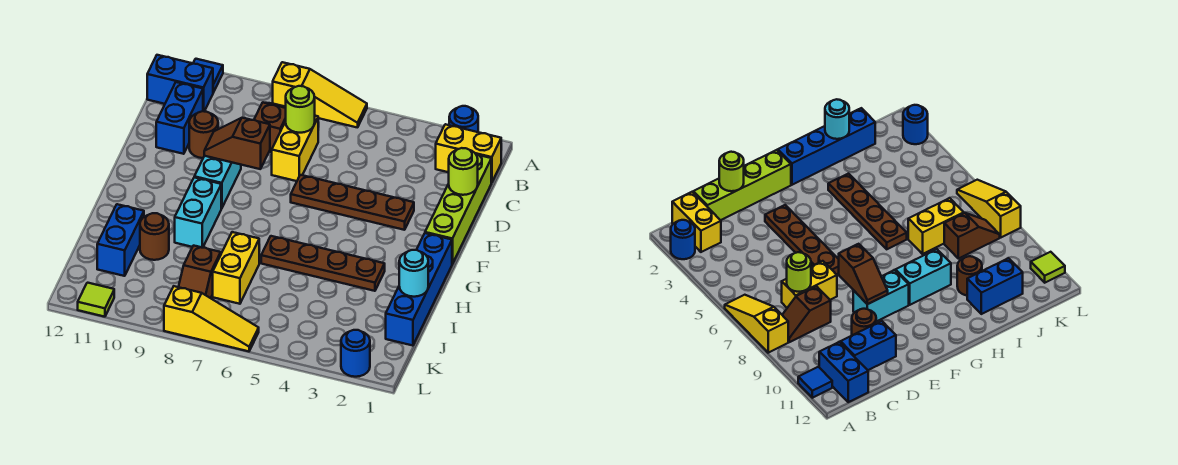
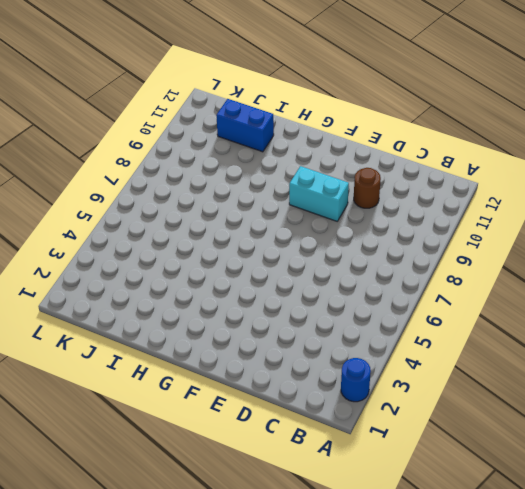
none -> yellow 1x3 slope [273,62,367,128]
none -> blue 1x1 tile [193,59,223,93]
none -> yellow 1x2 brick [436,124,501,183]

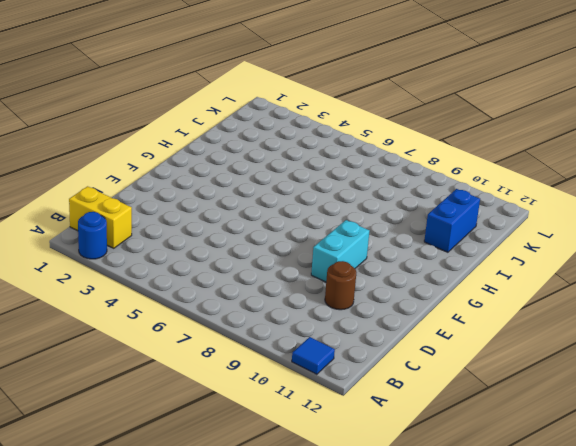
none -> yellow 1x3 slope [273,62,367,128]
none -> brown 1x2 slope [254,103,286,152]
none -> blue 1x2 brick [147,55,213,111]

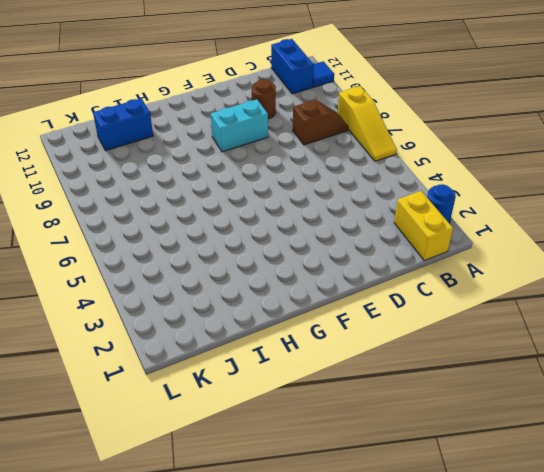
none -> lime 1x4 brick [425,154,491,264]
none -> yellow 1x2 brick [272,116,318,181]
none -> blue 1x2 brick [156,82,203,154]

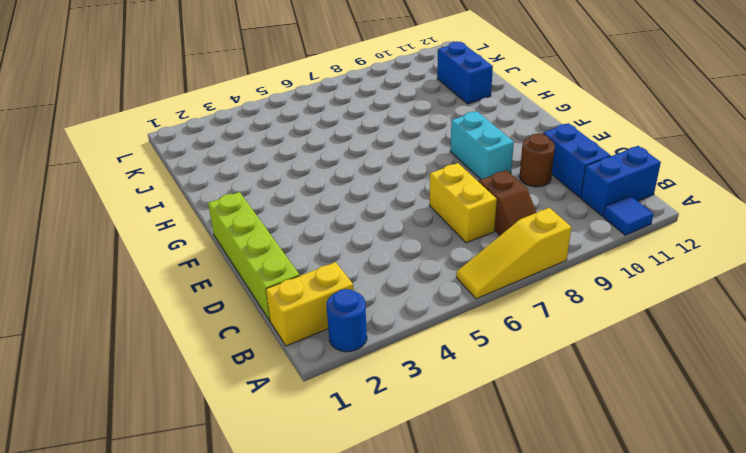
none -> brown 1x4 plate [291,175,414,230]
none -> blue 1x4 brick [386,233,452,346]
none -> cyan 1x2 brick [175,177,221,248]

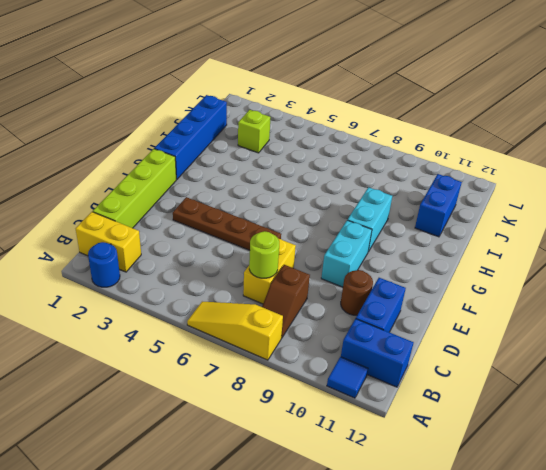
lime 1x1 brick [238,110,270,153] -> none
none -> brown 1x4 plate [261,236,385,291]
none -> yellow 1x2 brick [213,232,259,304]
none -> brown 1x1 round brick [140,213,169,260]

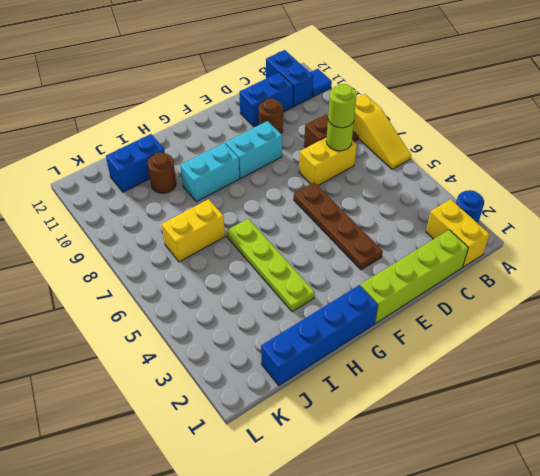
lime 1x1 round brick [328,84,357,128] -> lime 1x1 round brick moved to [449,148,478,195]
lime 1x4 plate [226,219,315,312] -> brown 1x4 plate [261,236,385,291]
none -> brown 1x2 slope [179,246,221,298]
none -> blue 1x1 round brick [341,330,370,377]
none -> yellow 1x3 slope [164,286,259,351]

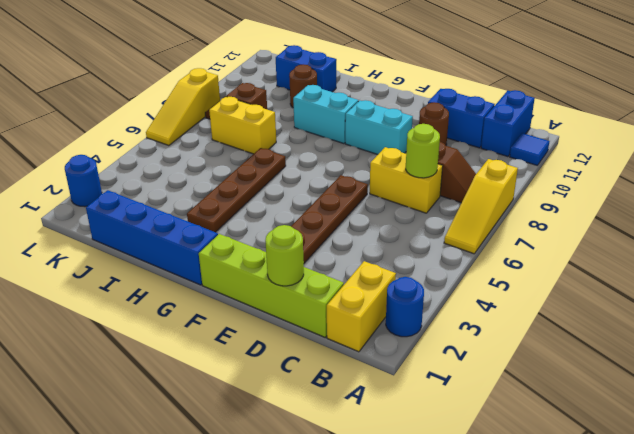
none -> lime 1x1 tile [78,283,114,317]
none -> brown 1x2 slope [204,118,270,169]
none -> cyan 1x1 round brick [399,250,428,297]

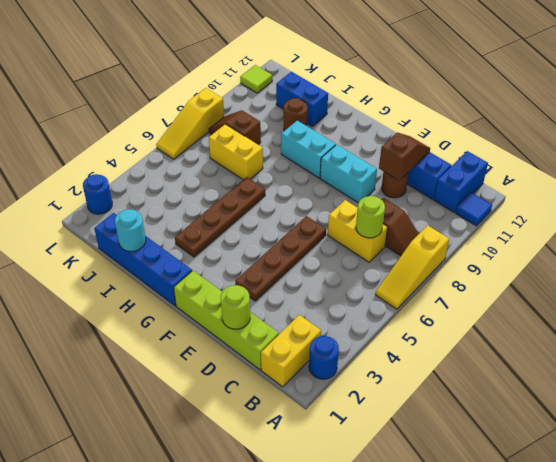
brown 1x2 slope [379,132,430,180] -> brown 1x2 slope moved to [204,118,270,169]

